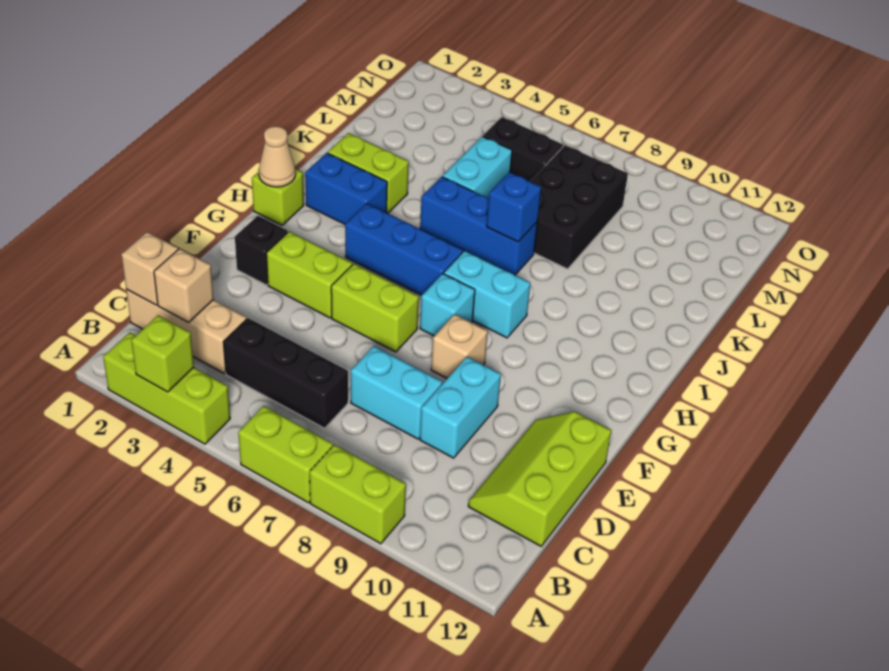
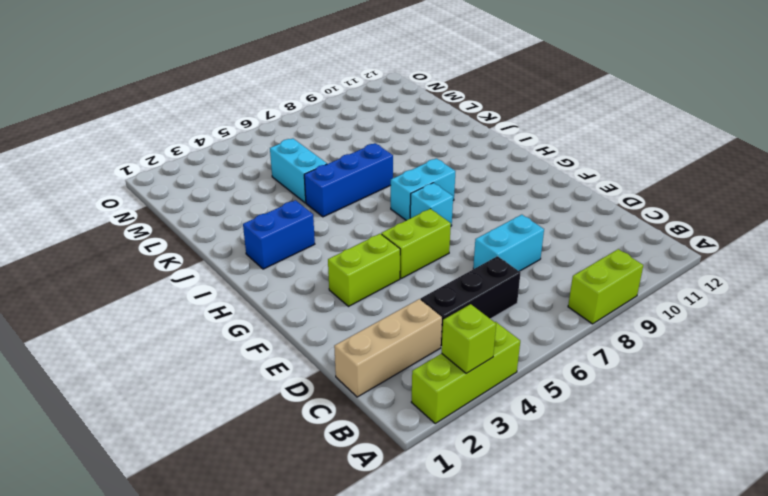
none -> lime 1x2 brick [238,406,333,503]
none -> lime 2x3 slope [468,412,611,546]
none -> cyan 1x2 brick [420,357,501,458]

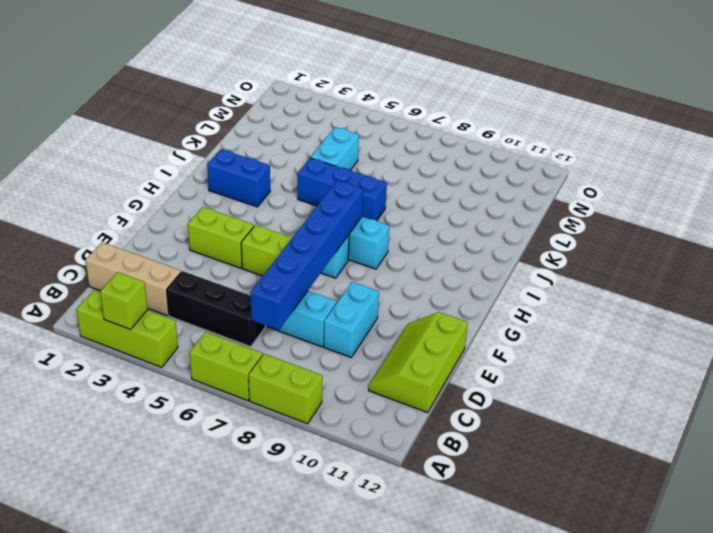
blue 1x6 brick [250,180,363,330] -> none
none -> black 1x1 brick [235,216,288,285]
none -> tan 1x1 brick [431,314,488,378]
none -> lime 1x1 brick [252,169,304,225]

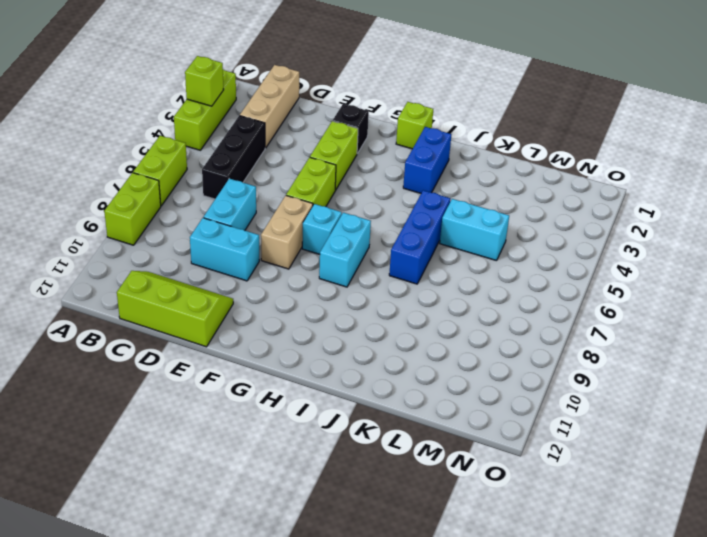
tan 1x2 brick [261,196,313,269] -> tan 1x1 brick [431,314,488,378]
none -> blue 1x3 brick [345,204,463,295]
none -> lime 1x2 brick [328,133,409,213]
none -> black 2x3 brick [530,145,628,269]

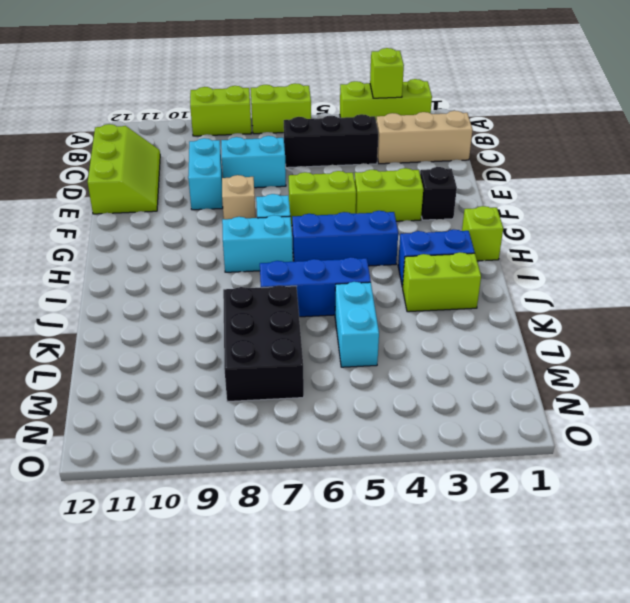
none -> black 1x2 brick [483,117,563,181]
none -> tan 1x1 brick [121,232,178,305]
none -> tan 1x1 brick [154,249,214,322]

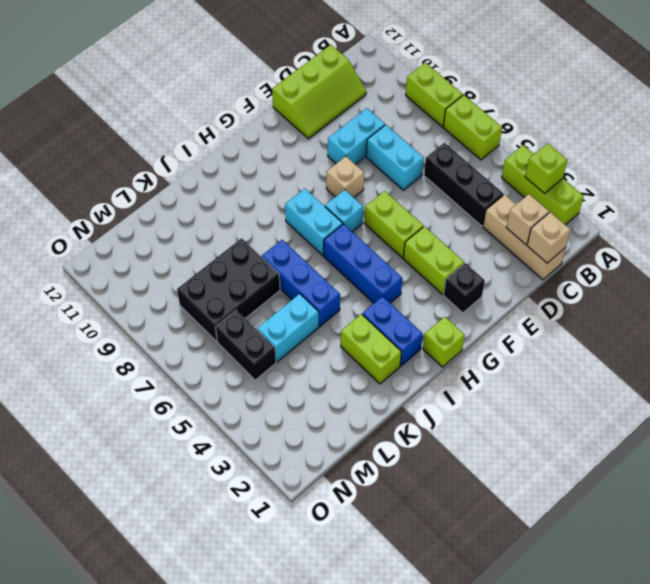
none -> tan 1x1 cone [259,126,296,187]
none -> blue 1x1 brick [487,172,541,242]

